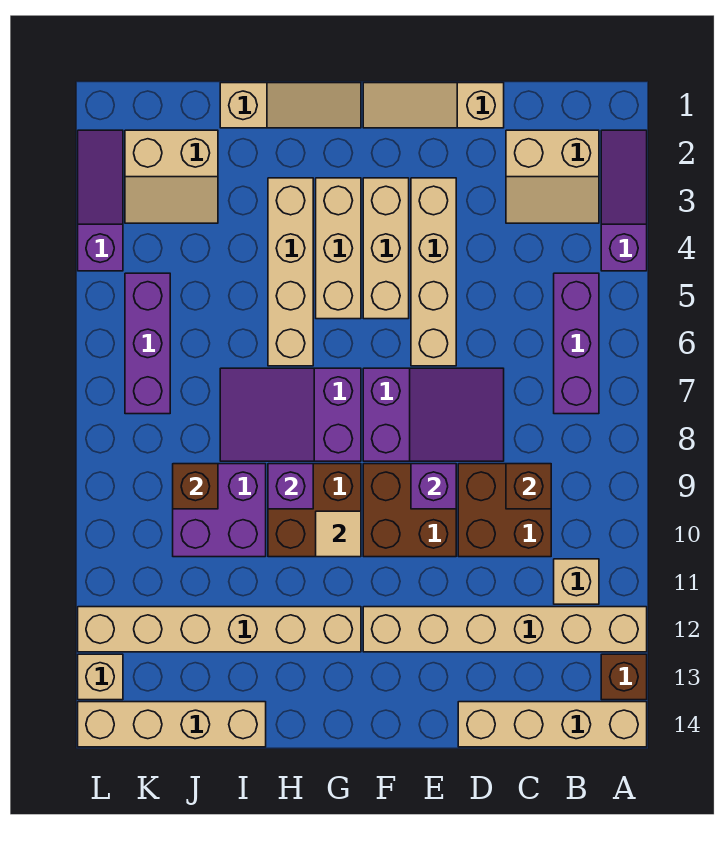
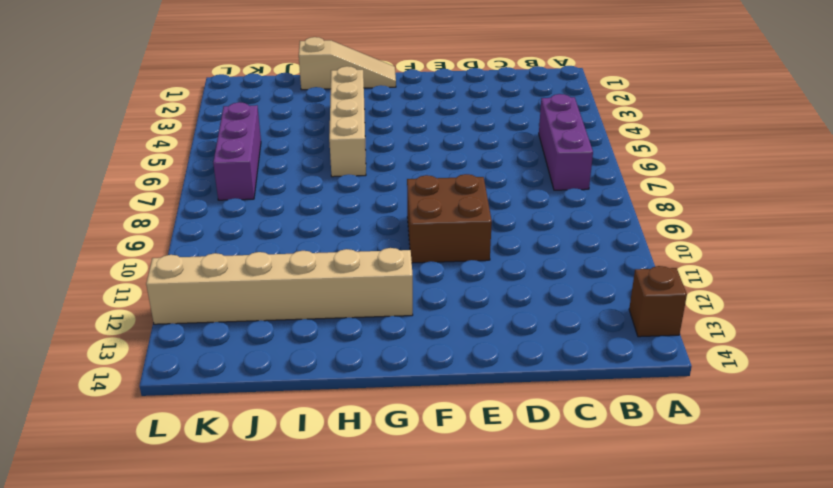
none -> purple 1x3 slope [601,130,647,271]
none -> tan 1x6 brick [363,607,647,652]
none -> tan 1x4 brick [458,702,647,747]
none -> tan 2x2 slope [506,130,599,223]

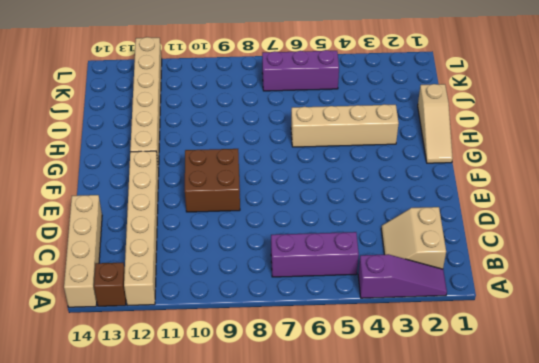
none -> tan 1x1 brick [554,559,599,604]
none -> brown 2x2 brick [458,464,551,557]
none -> tan 1x3 slope [363,83,504,128]
none -> purple 2x3 slope [363,368,504,461]

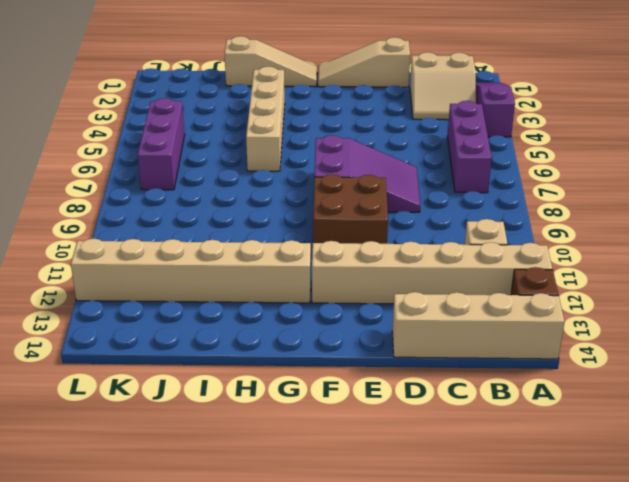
none -> brown 2x2 brick [458,464,551,557]
none -> tan 1x4 brick [411,178,456,366]
none -> tan 1x3 brick [363,178,409,319]
none -> tan 1x3 brick [316,178,361,319]

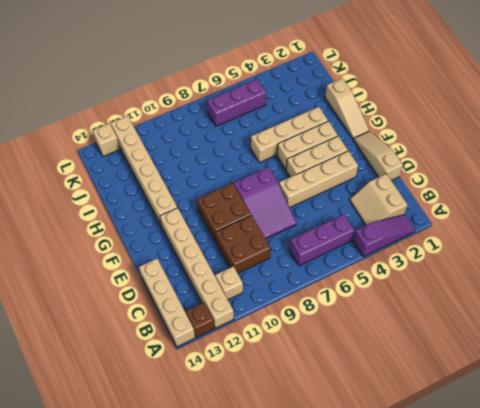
none -> purple 2x3 slope [220,368,361,461]
none -> brown 2x2 brick [268,464,361,557]
none -> purple 2x2 brick [173,464,266,557]
none -> tan 1x4 brick [78,702,266,747]

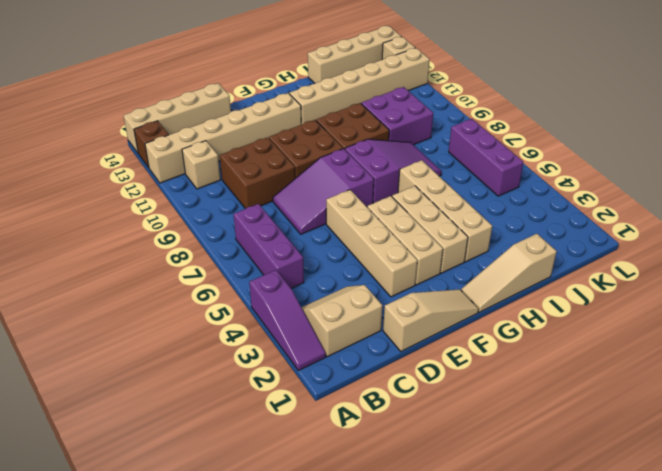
none -> tan 2x2 slope [125,130,218,223]
none -> purple 1x3 slope [78,130,123,271]
none -> brown 1x1 brick [506,464,551,509]
none -> purple 1x1 brick [411,464,456,509]

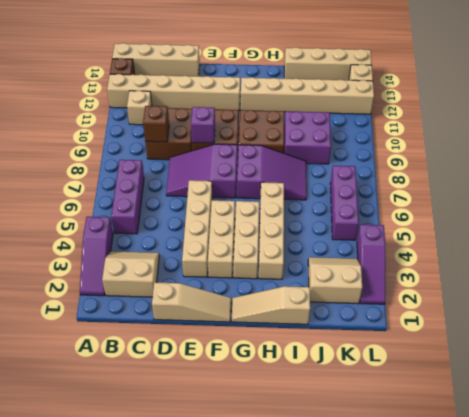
none -> tan 1x1 tile [316,511,361,557]
none -> purple 1x1 brick [268,464,313,509]
none -> brown 1x1 brick [173,464,218,509]

